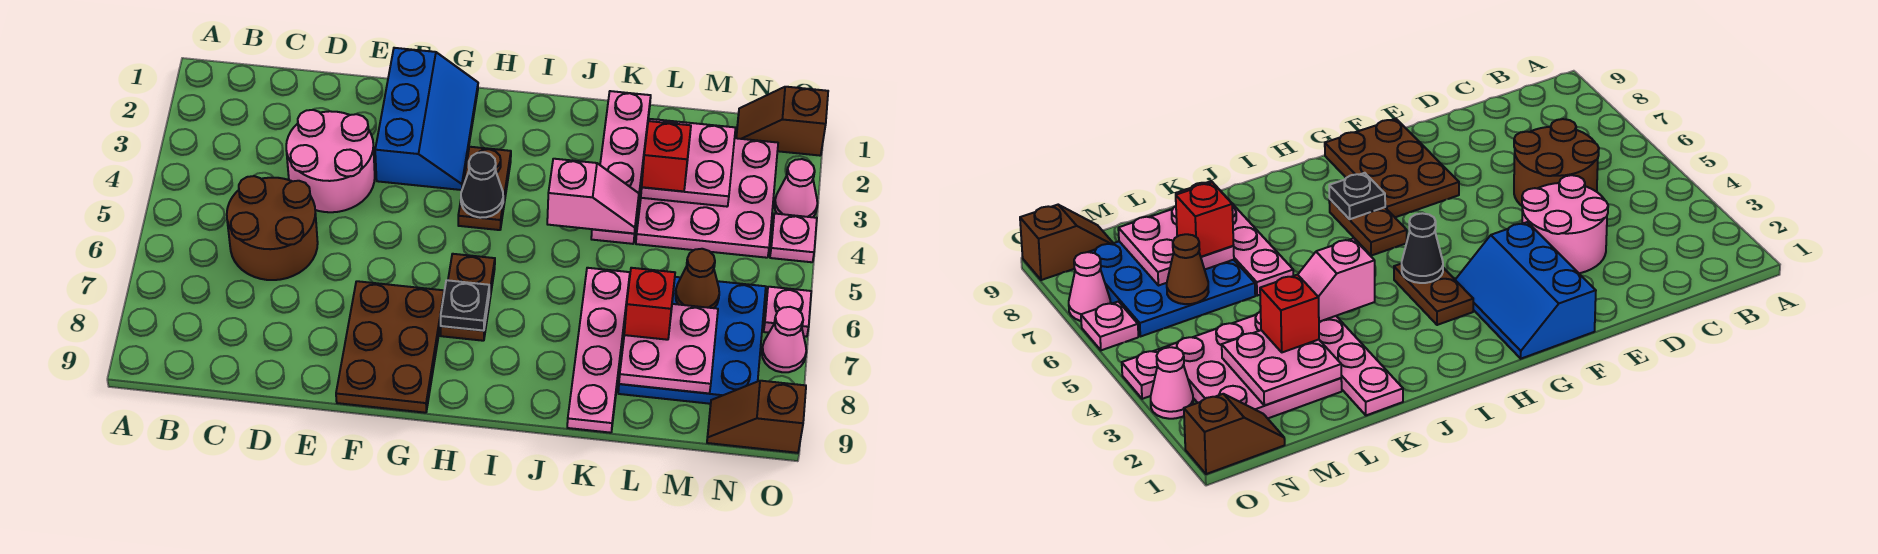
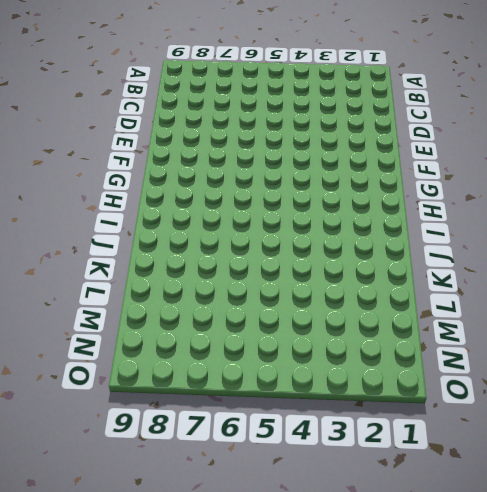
none -> brown 2x2 round brick [227,176,318,280]
none -> pink 2x2 round brick [286,110,375,212]
none -> blue 2x3 slope [375,48,478,190]

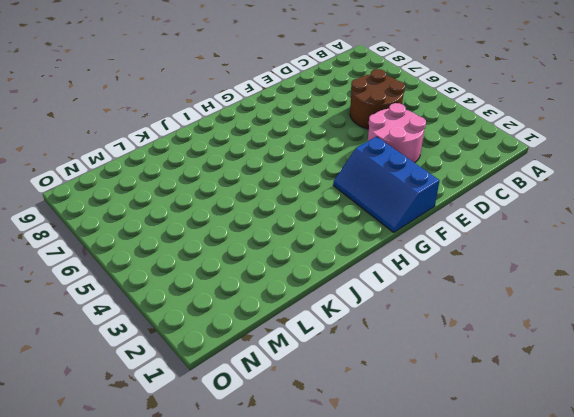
none -> brown 2x3 plate [336,281,444,413]
none -> brown 1x2 plate [458,147,511,230]
none -> brown 1x2 plate [441,254,495,341]

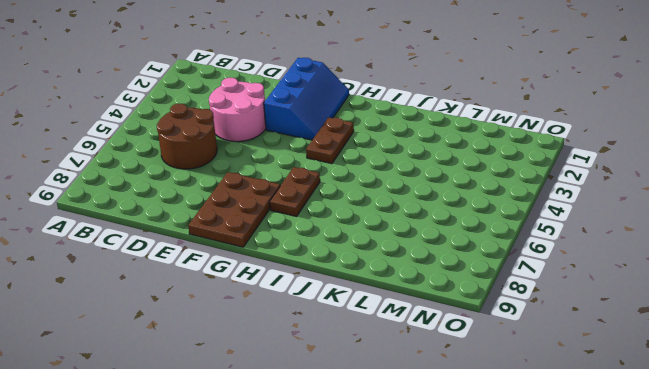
none -> pink 1x4 plate [591,91,651,244]
none -> pink 1x4 plate [567,268,630,433]
none -> pink 3x3 plate [636,138,778,258]

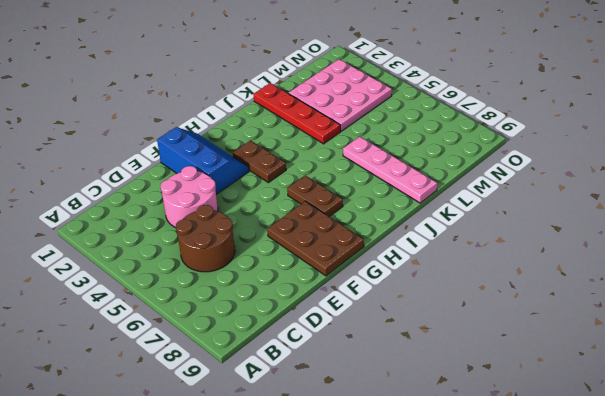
red 1x4 plate [253,83,341,144] -> pink 1x4 plate [591,91,651,244]
none -> blue 3x3 plate [618,277,766,404]
none -> brown 1x2 slope [736,87,828,156]
none -> brown 1x2 slope [707,381,806,453]

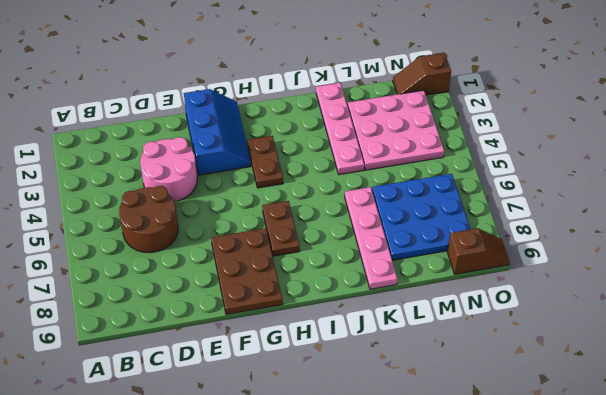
brown 1x2 slope [447,228,509,274] -> brown 1x2 slope turned to [707,381,806,453]
none -> pink 1x1 cone [775,159,817,217]
none -> pink 1x1 plate [770,214,817,262]
none -> pink 1x1 plate [764,287,811,337]

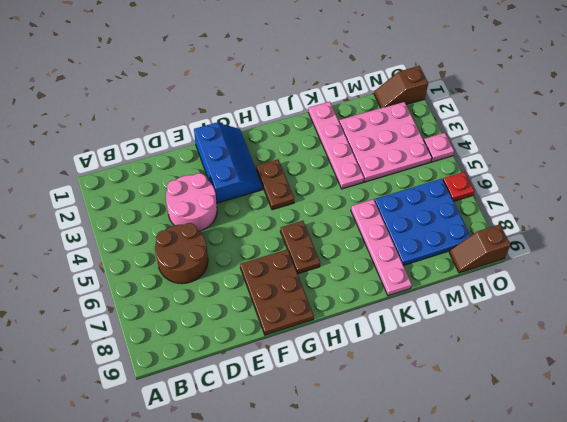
red 1x1 plate [443,172,474,201] -> pink 1x1 plate [764,287,811,337]
none -> pink 1x1 cone [775,159,817,217]
none -> pink 1x1 cone [762,307,806,372]
none -> black 1x1 cone [461,152,503,218]

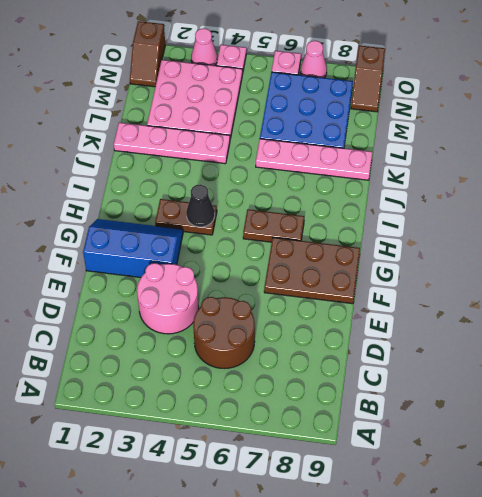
none -> black 1x1 plate [441,280,489,331]
none -> pink 1x2 slope [547,159,639,233]
none -> pink 2x2 plate [641,119,735,207]

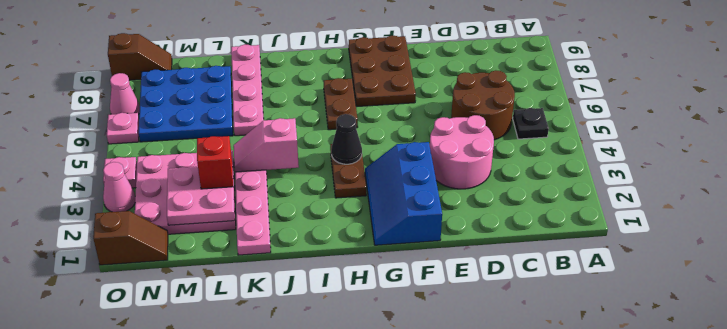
black 1x1 plate [513,108,549,139] -> black 1x1 plate moved to [441,280,489,331]
none -> pink 2x2 plate [619,304,718,393]
none -> brown 1x1 cone [675,249,719,308]
none -> red 1x1 brick [624,268,675,340]

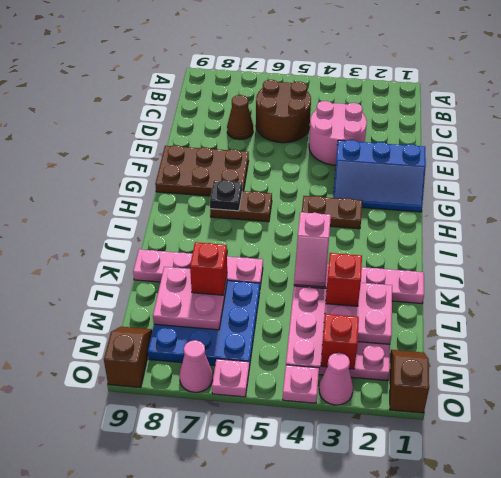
brown 1x1 cone [227,95,253,140] -> brown 1x1 cone moved to [675,249,719,308]
red 1x1 brick [321,314,359,369] -> none
none -> black 1x1 cone [461,152,503,218]

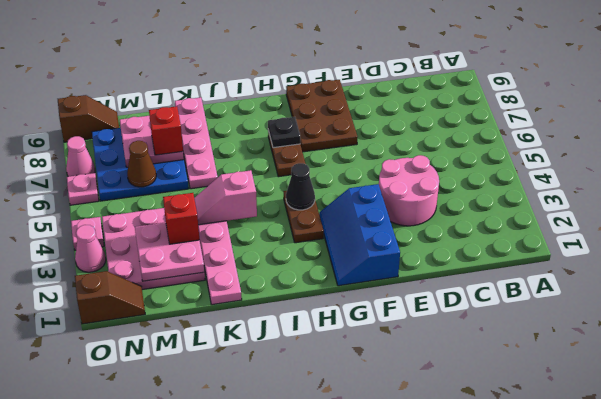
none -> brown 2x2 round brick [227,176,318,280]

